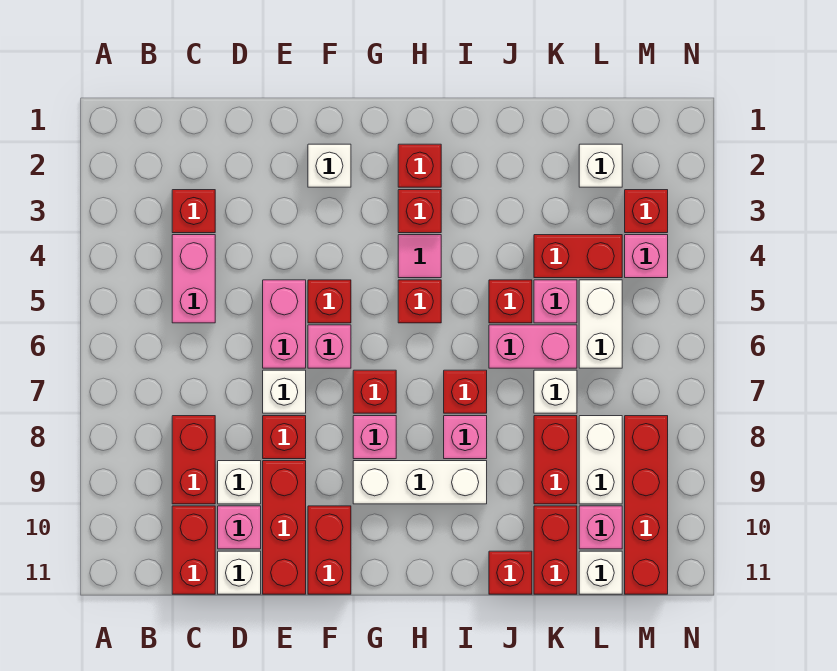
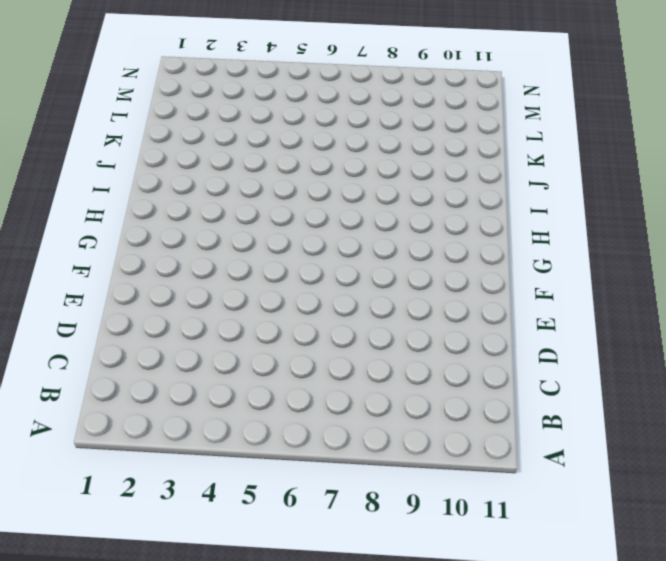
none -> red 1x1 brick [172,190,215,233]
none -> pink 1x2 brick [172,235,215,323]
none -> red 1x2 brick [172,416,215,504]
none -> red 1x2 brick [172,506,215,594]

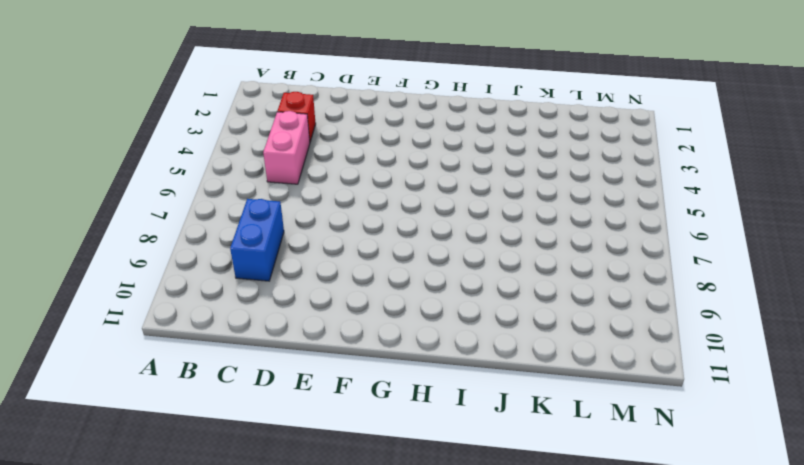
blue 1x2 brick [230,199,284,281] -> red 1x2 brick [172,416,215,504]
none -> red 1x2 brick [172,506,215,594]
none -> white 1x1 brick [218,461,261,504]
none -> pink 1x1 brick [218,506,261,549]
none -> white 1x1 brick [218,551,261,594]

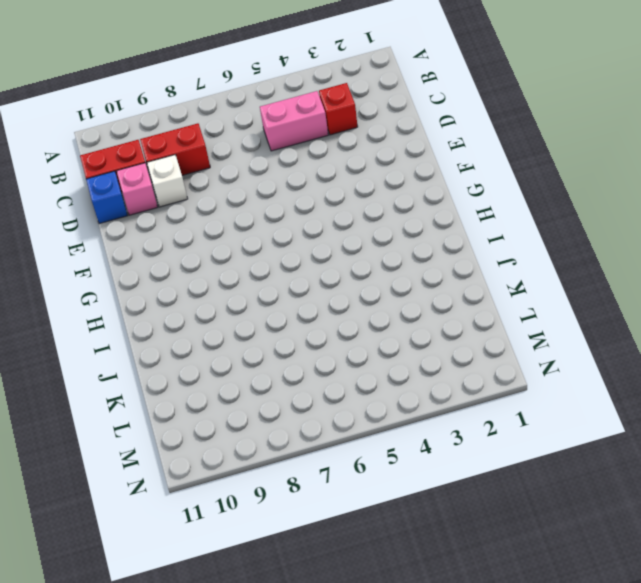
blue 1x1 brick [86,171,128,224] -> white 1x1 brick [218,551,261,594]
none -> pink 1x2 brick [263,280,306,368]
none -> white 1x1 brick [263,370,306,413]
none -> red 1x1 brick [263,416,306,459]
none -> red 1x3 brick [263,461,306,594]

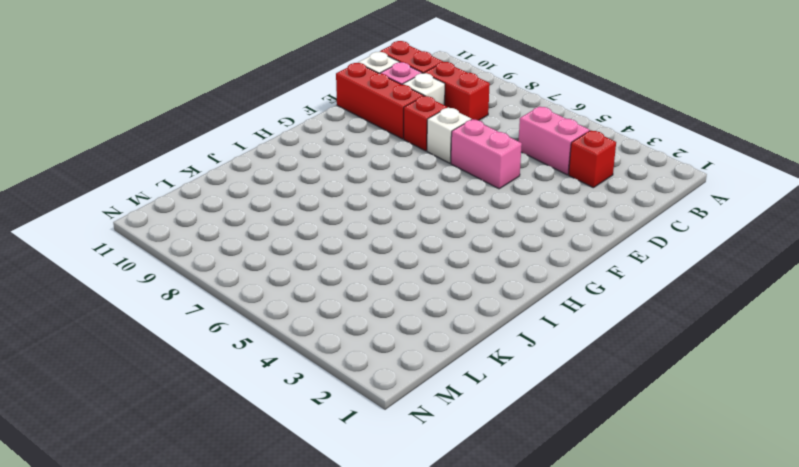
none -> white 1x1 brick [308,144,351,187]
none -> red 1x1 brick [308,280,351,323]
none -> pink 1x1 brick [308,325,351,368]
none -> red 1x2 brick [308,506,351,594]

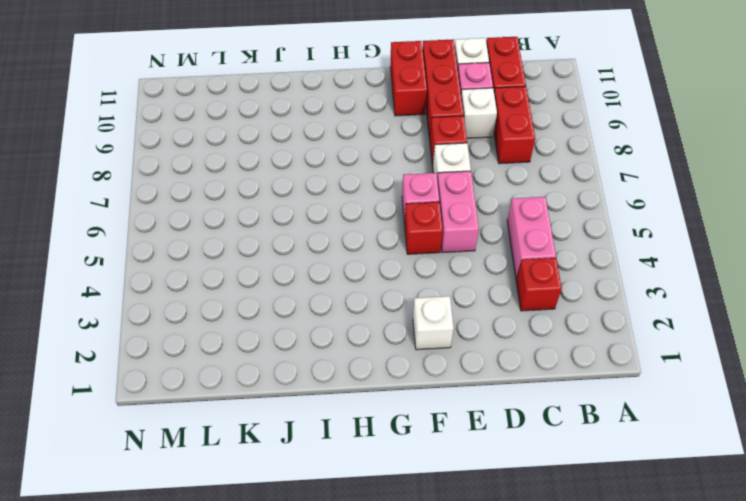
none -> red 1x1 brick [353,370,396,413]
none -> pink 1x1 brick [353,416,396,459]
none -> white 1x3 brick [353,461,487,504]
none -> red 1x1 brick [398,144,441,187]

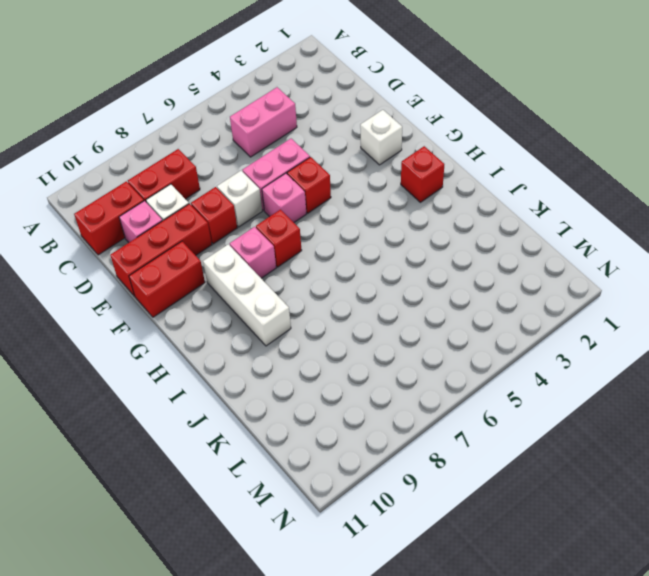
none -> red 1x1 brick [172,190,215,233]
none -> white 1x1 brick [218,551,261,594]
none -> red 1x1 brick [398,190,441,233]
none -> pink 1x1 tile [398,235,441,278]

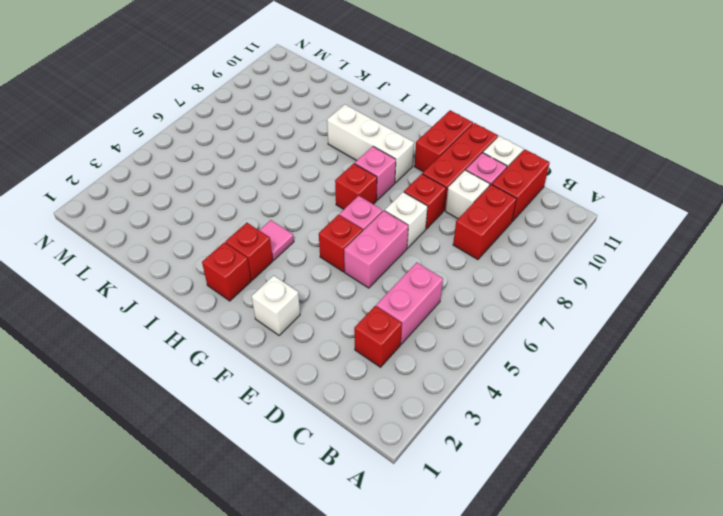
none -> red 1x1 brick [398,280,441,323]
none -> red 1x1 brick [444,370,487,413]
none -> pink 1x1 brick [444,416,487,459]
none -> red 1x1 brick [489,280,532,323]

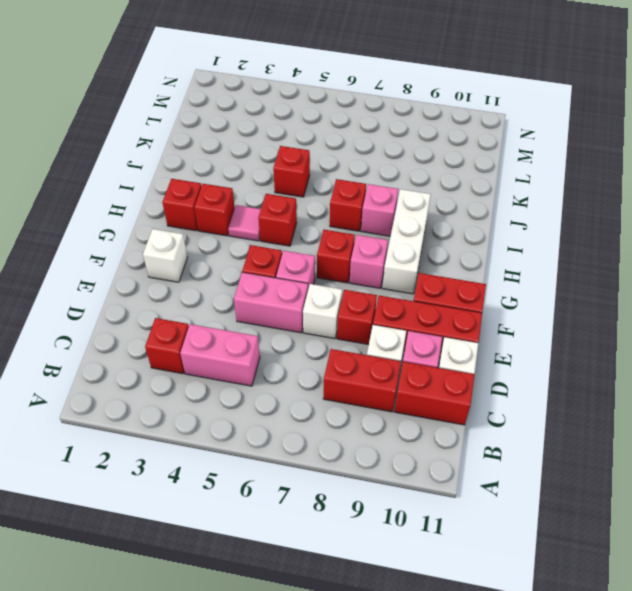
none -> pink 1x2 brick [489,325,577,368]
none -> red 1x1 brick [489,551,532,594]
none -> red 1x2 brick [534,235,622,278]
none -> pink 1x1 brick [534,280,577,323]

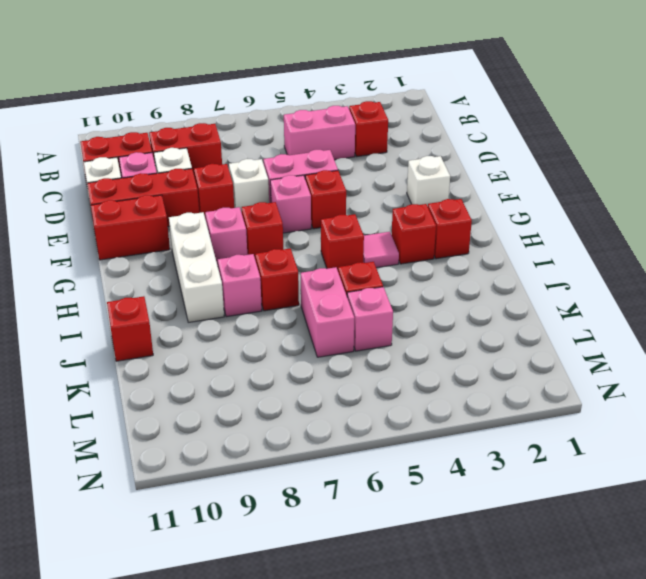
none -> red 1x2 brick [534,235,622,278]
none -> white 1x1 brick [534,370,577,413]
none -> red 1x2 brick [534,416,577,504]
none -> red 1x2 brick [534,506,577,594]

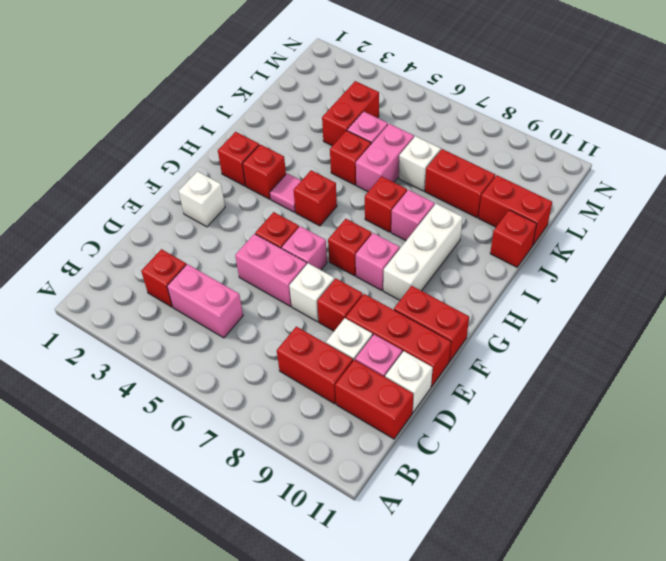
none -> white 1x1 brick [579,144,622,187]
none -> white 1x2 brick [579,280,622,368]
none -> white 1x2 brick [579,416,622,504]
none -> pink 1x1 brick [579,506,622,549]

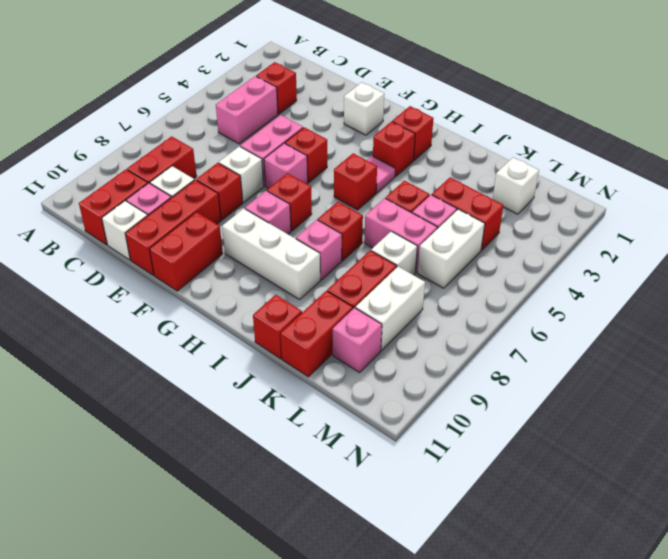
none -> white 1x1 brick [579,551,622,594]
none -> red 1x1 brick [625,190,668,233]
none -> pink 1x1 brick [625,235,668,278]
none -> red 1x4 brick [625,416,668,594]

